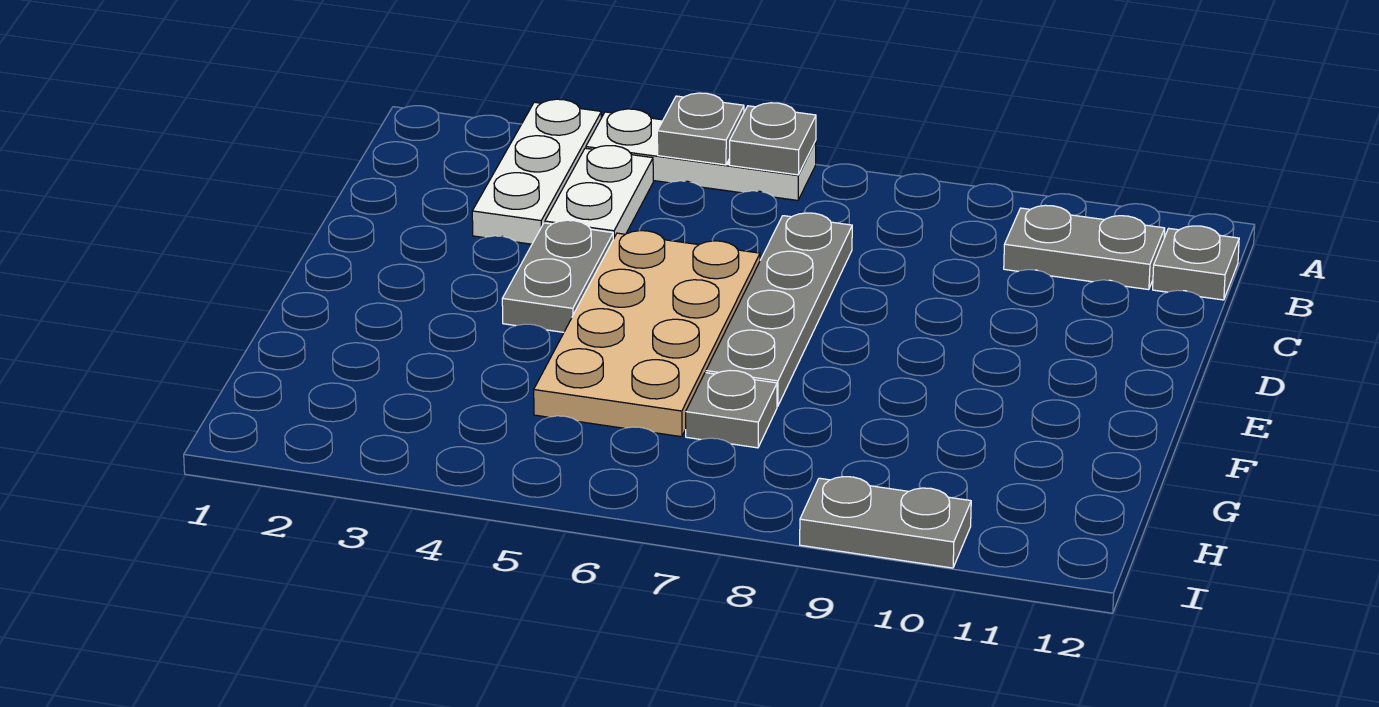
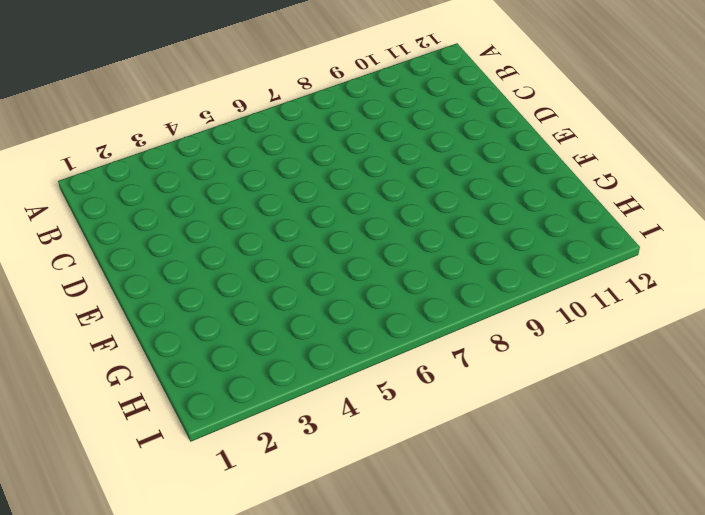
none -> white 1x3 plate [472,99,601,244]
none -> white 1x3 plate [586,109,816,200]
none -> white 1x2 plate [545,146,653,239]

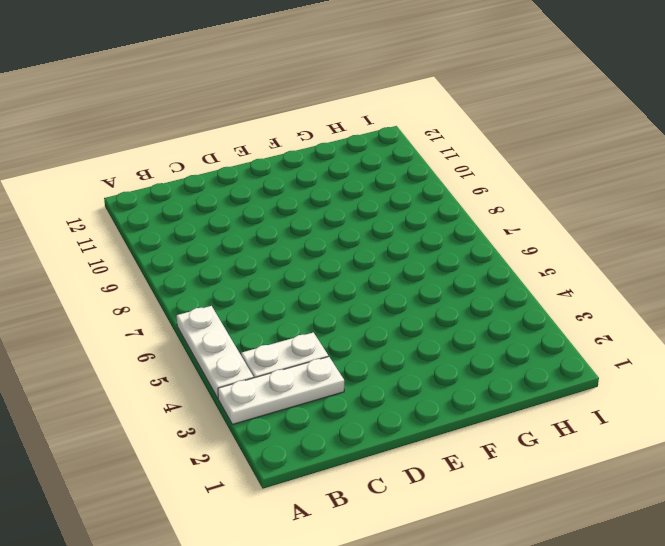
none -> grey 1x2 plate [1004,205,1165,290]
none -> grey 1x1 plate [1153,226,1239,300]
none -> grey 1x4 plate [706,213,852,406]

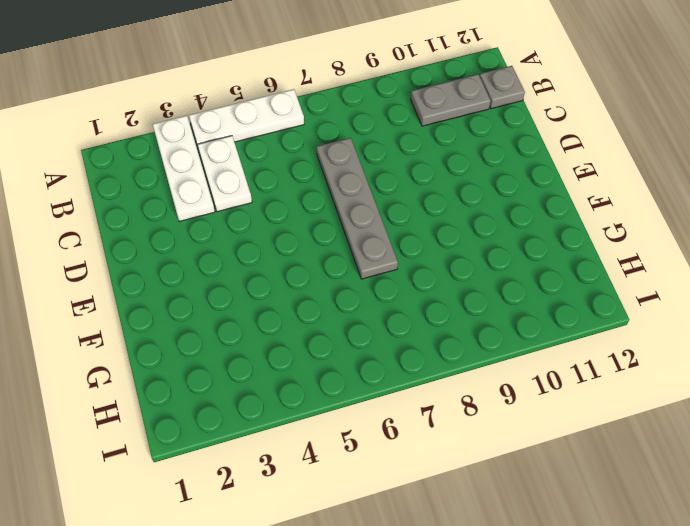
none -> grey 1x2 plate [502,220,613,332]
none -> tan 2x4 plate [534,230,760,437]
none -> grey 1x1 plate [686,370,777,448]

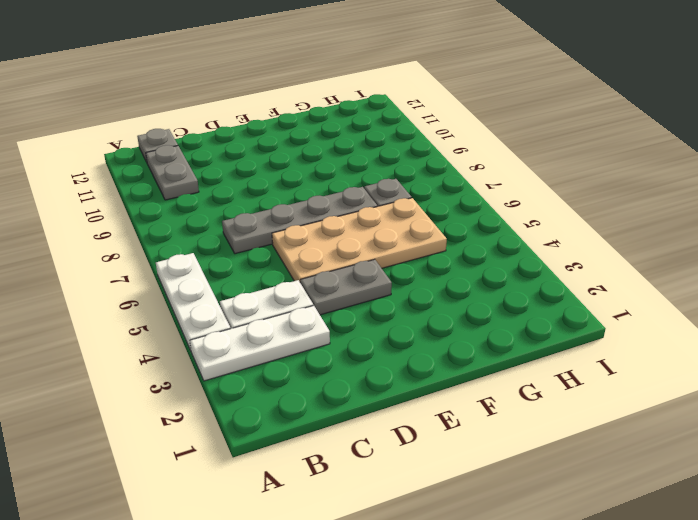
none -> grey 1x2 plate [800,477,971,568]
none -> grey 1x1 plate [657,93,744,165]
none -> grey 1x1 plate [730,103,816,175]

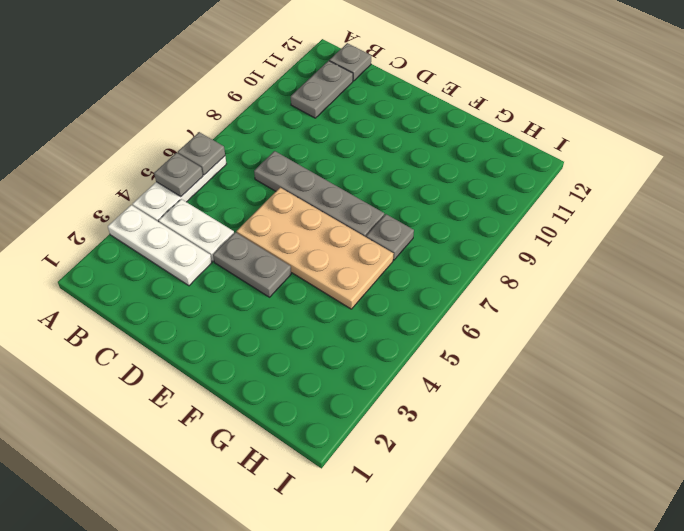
none -> grey 1x2 plate [800,477,971,568]

